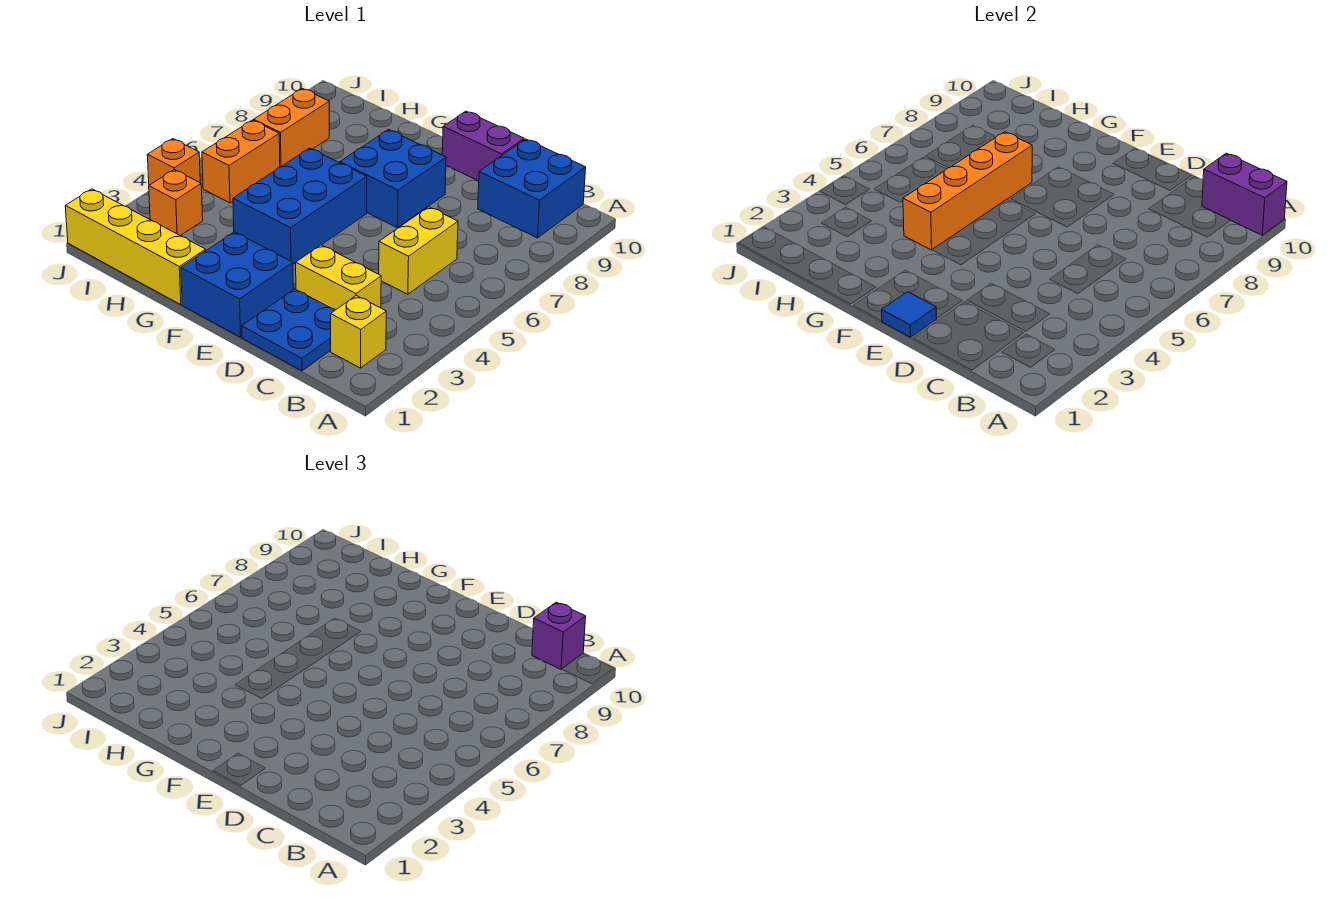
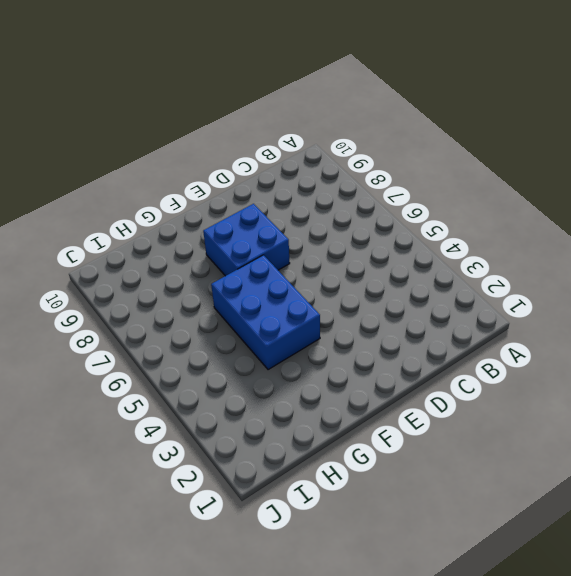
none -> yellow 1x1 brick [331,295,386,368]
none -> blue 2x2 brick [478,139,586,238]
none -> blue 2x2 plate [242,289,335,371]

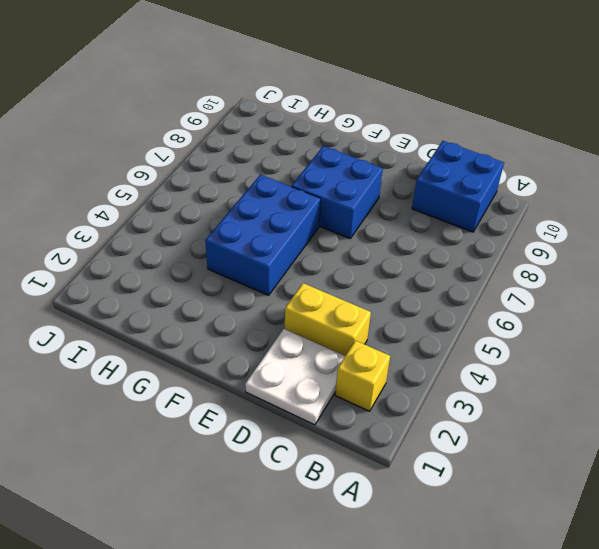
white 2x2 plate [245,329,345,425] -> blue 2x2 plate [242,289,335,371]
none -> yellow 1x2 brick [379,207,458,294]
none -> purple 1x2 brick [442,111,524,181]
none -> blue 2x2 brick [181,232,293,337]

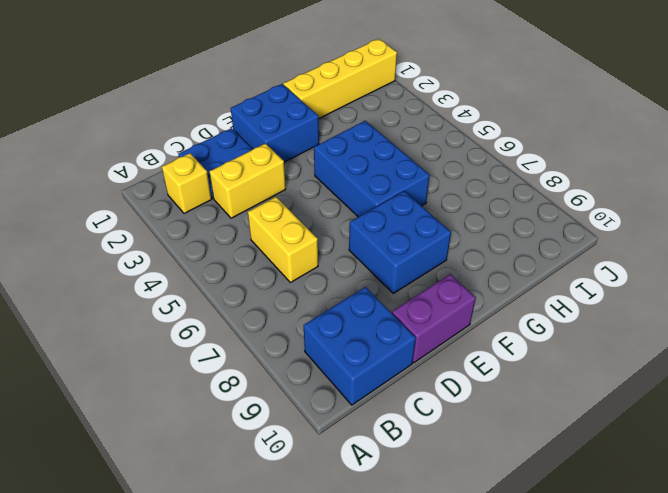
none -> orange 1x1 brick [149,170,203,236]
none -> orange 1x2 brick [202,120,280,203]
none -> orange 1x2 brick [254,88,329,167]

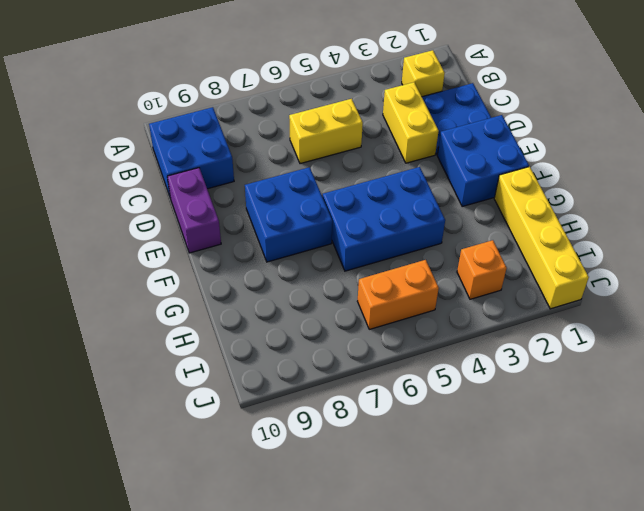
none -> orange 1x2 brick [254,88,329,167]
none -> orange 1x1 brick [147,139,200,185]
none -> purple 1x2 brick [1202,153,1287,235]

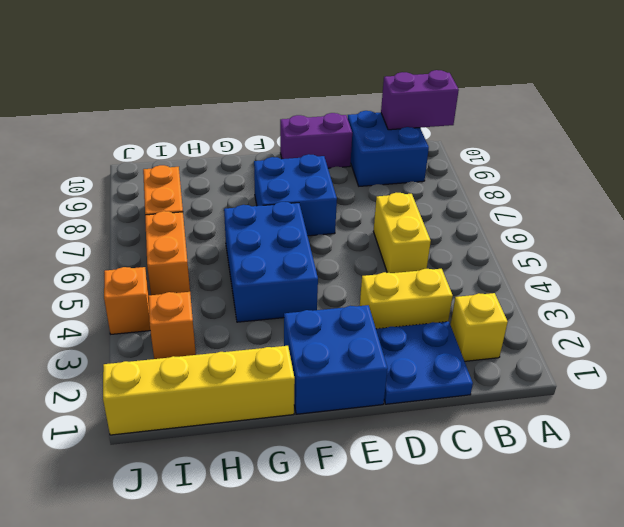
none -> blue 1x1 tile [882,292,937,337]
none -> orange 1x4 brick [903,132,1032,250]
none -> purple 1x1 brick [532,602,586,669]

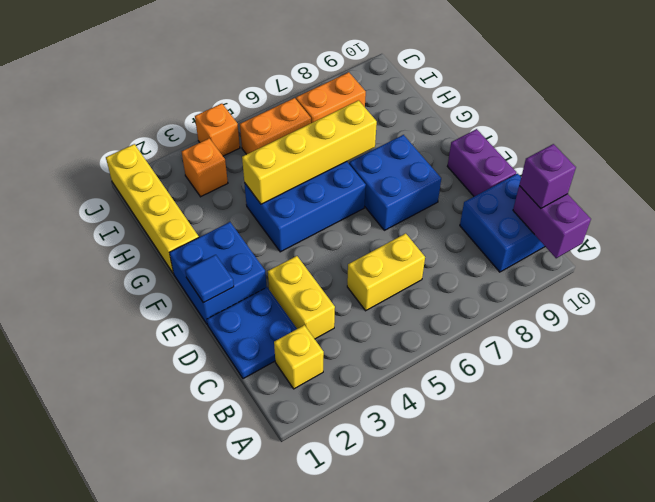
yellow 1x4 brick [242,100,377,204] -> orange 1x4 brick [903,132,1032,250]

